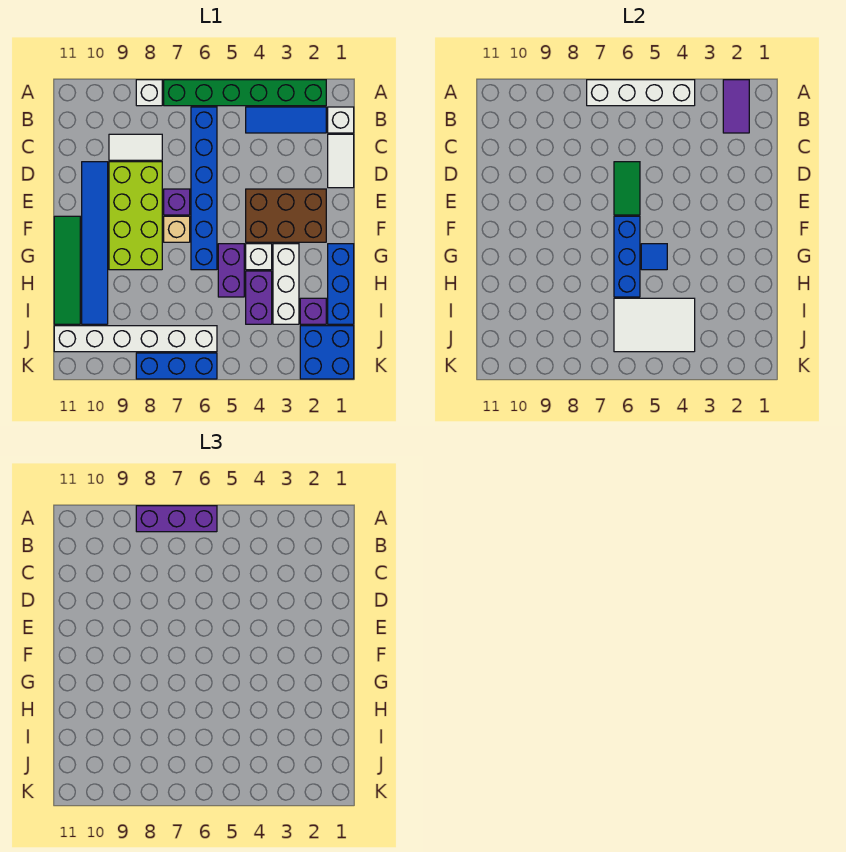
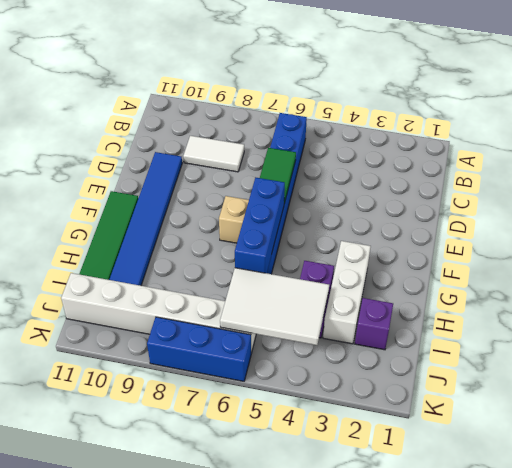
none -> green 1x6 brick [164,80,326,106]
none -> white 1x1 brick [136,80,162,106]
none -> white 1x1 brick [328,107,354,133]

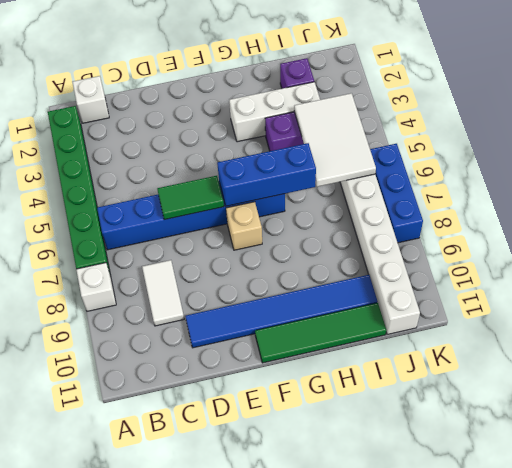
none -> blue 1x3 tile [246,107,326,133]
none -> white 1x2 tile [328,134,354,188]
none -> lime 2x4 brick [109,162,162,270]

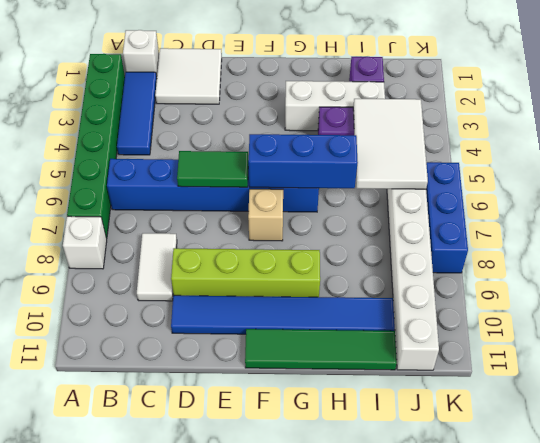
white 2x2 tile [155,48,222,104] -> white 1x2 tile [328,134,354,188]
lime 1x4 brick [171,248,320,297] -> lime 2x4 brick [109,162,162,270]
none -> brown 2x3 brick [246,189,326,242]
none -> purple 1x1 brick [164,189,190,215]
none -> blue 1x3 brick [328,244,354,324]

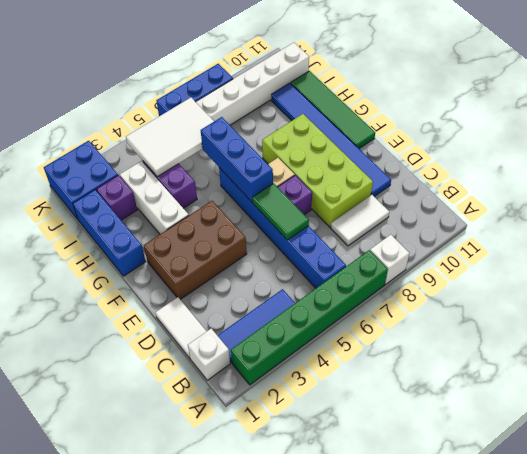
none -> white 1x1 brick [246,244,272,270]
none -> purple 1x2 brick [218,244,244,297]
none -> purple 1x2 tile [723,80,749,133]

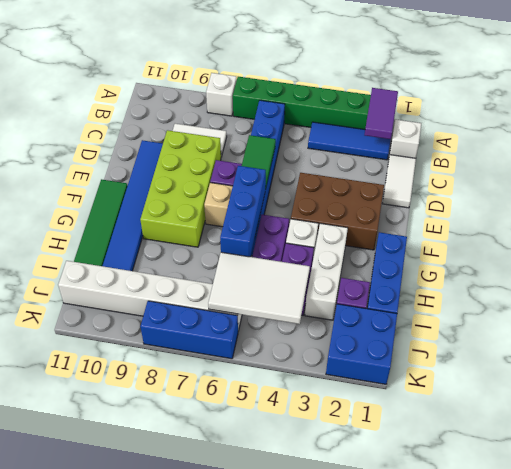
none -> white 1x4 brick [587,80,695,106]
none -> blue 1x1 tile [641,244,667,270]
none -> purple 1x3 brick [136,506,217,532]

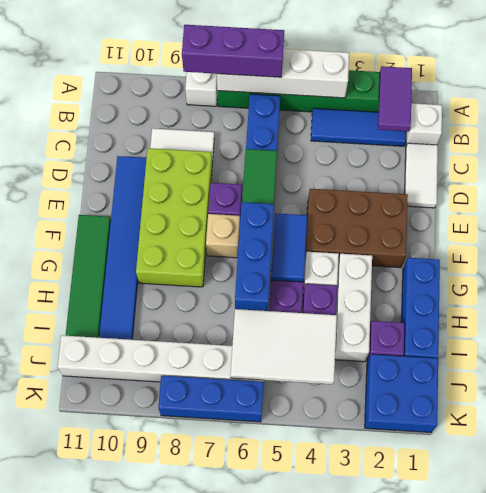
blue 1x2 tile [271,213,307,282] -> blue 1x1 tile [641,244,667,270]

